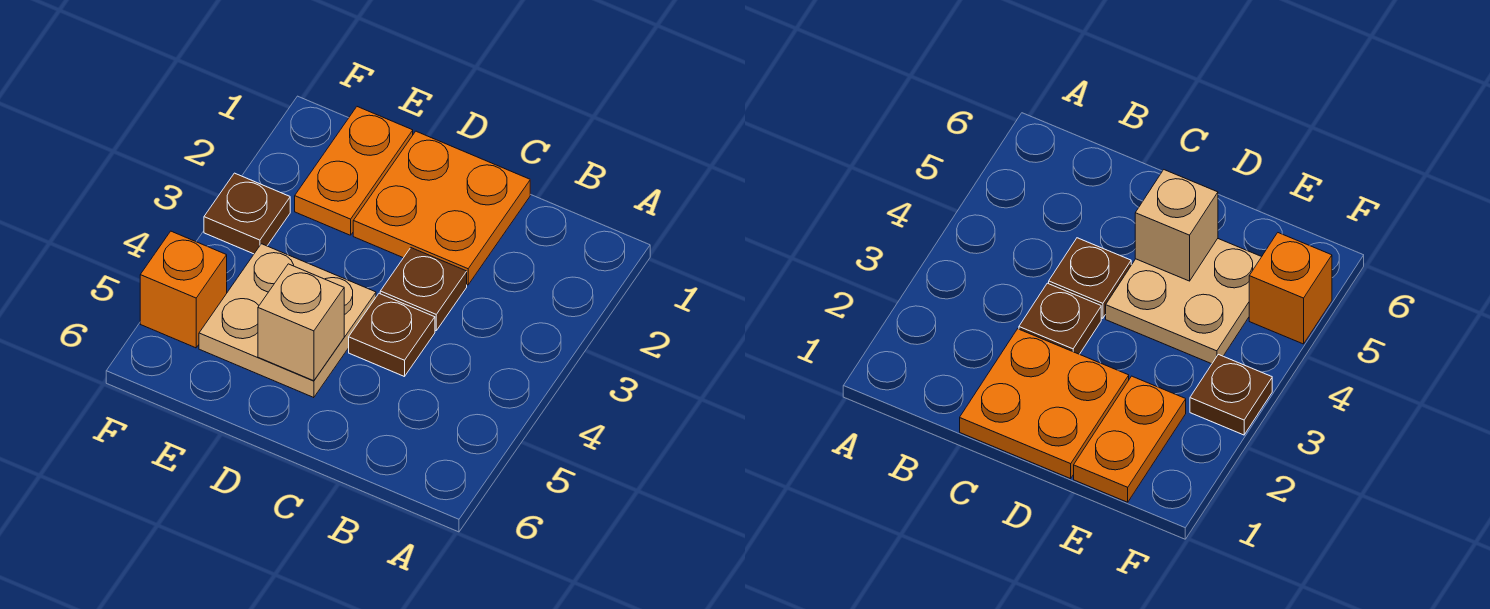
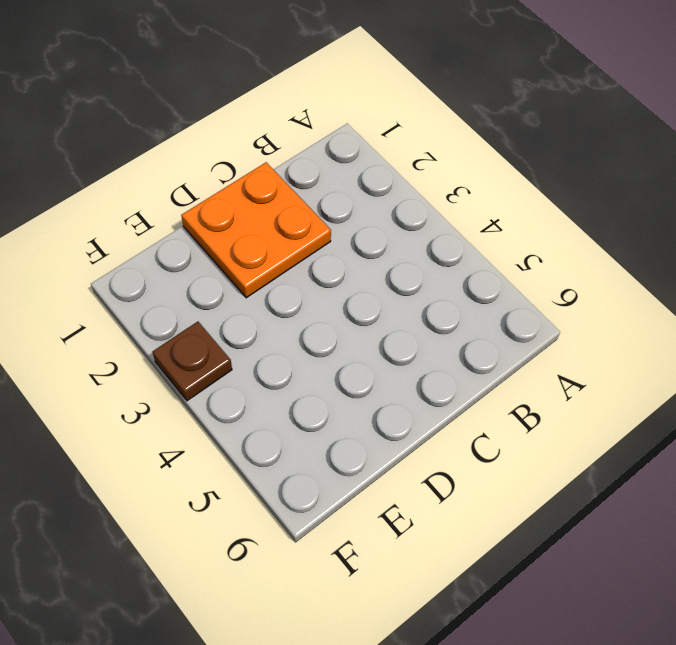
none -> brown 1x1 plate [380,248,467,331]
none -> brown 1x1 plate [349,293,435,377]

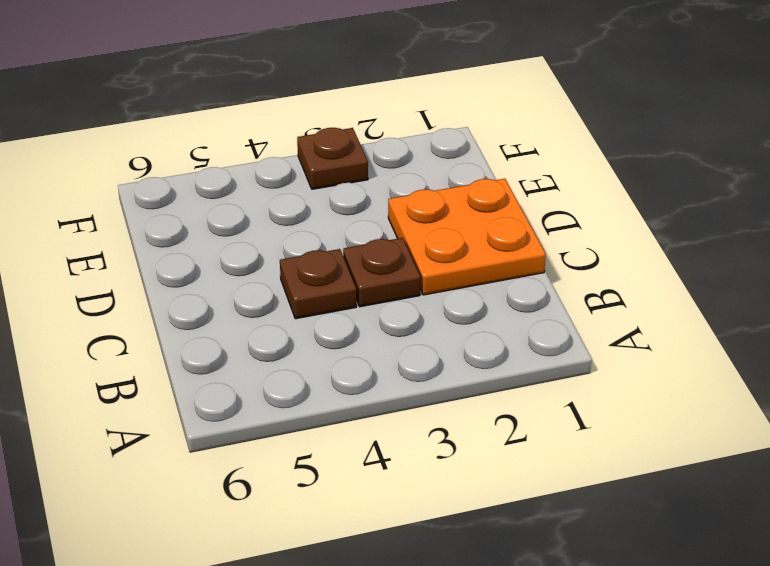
none -> tan 2x2 plate [199,244,376,398]
none -> orange 1x2 plate [295,107,413,235]

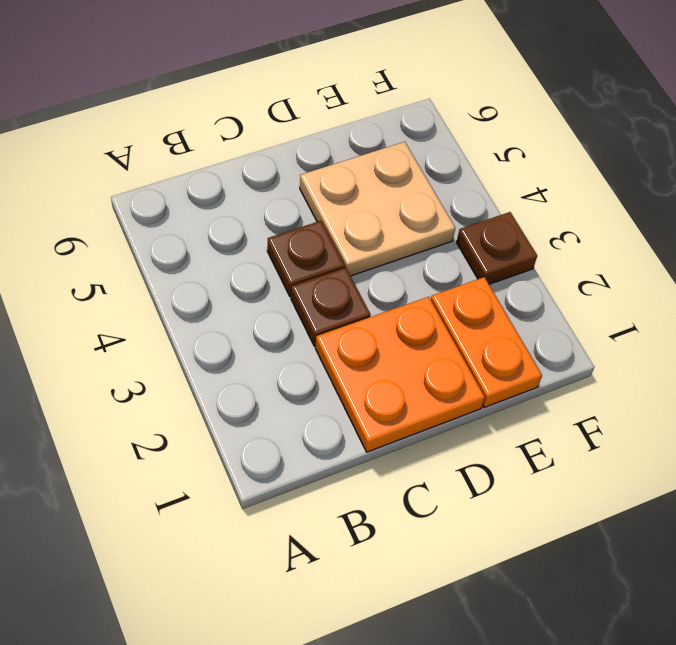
none -> orange 1x1 brick [140,231,227,348]
none -> tan 1x1 brick [258,264,344,381]

